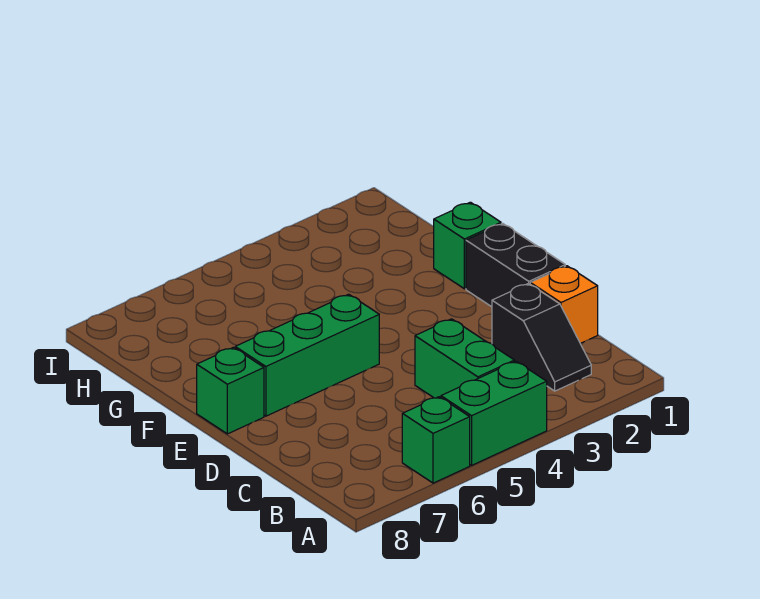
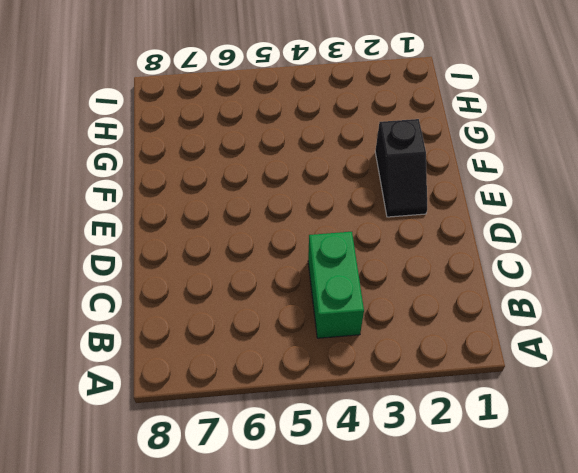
black 1x2 slope [375,119,427,217] -> black 1x2 slope moved to [492,283,591,391]
none -> green 1x2 brick [441,361,547,465]
none -> green 1x1 brick [402,397,470,483]

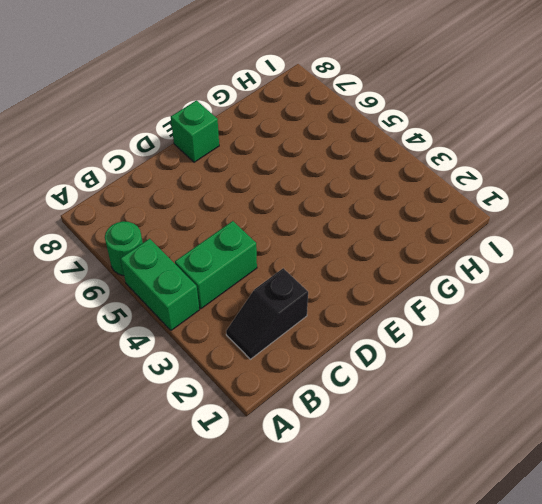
green 1x1 round brick [105,221,143,276] -> green 1x1 brick [402,397,470,483]
none -> orange 1x1 brick [530,266,598,343]
none -> black 1x2 brick [466,223,565,307]

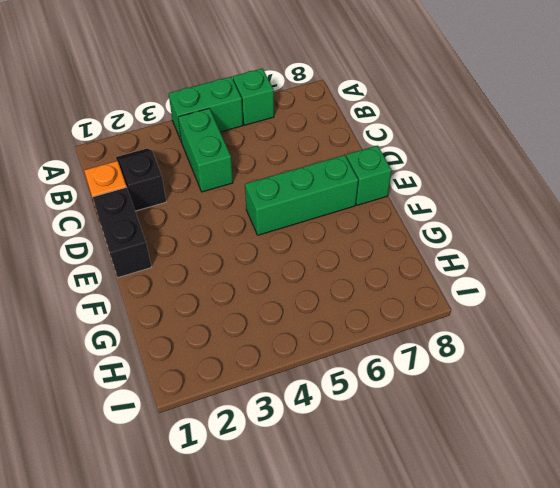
none -> green 1x1 brick [434,202,501,289]

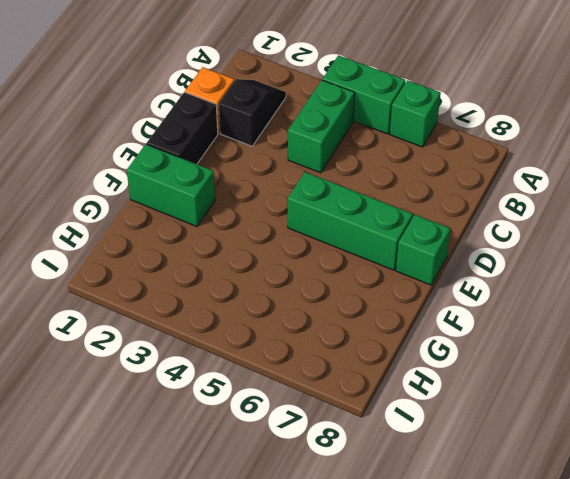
green 1x2 brick [127,144,215,227] -> green 1x1 brick [434,202,501,289]

